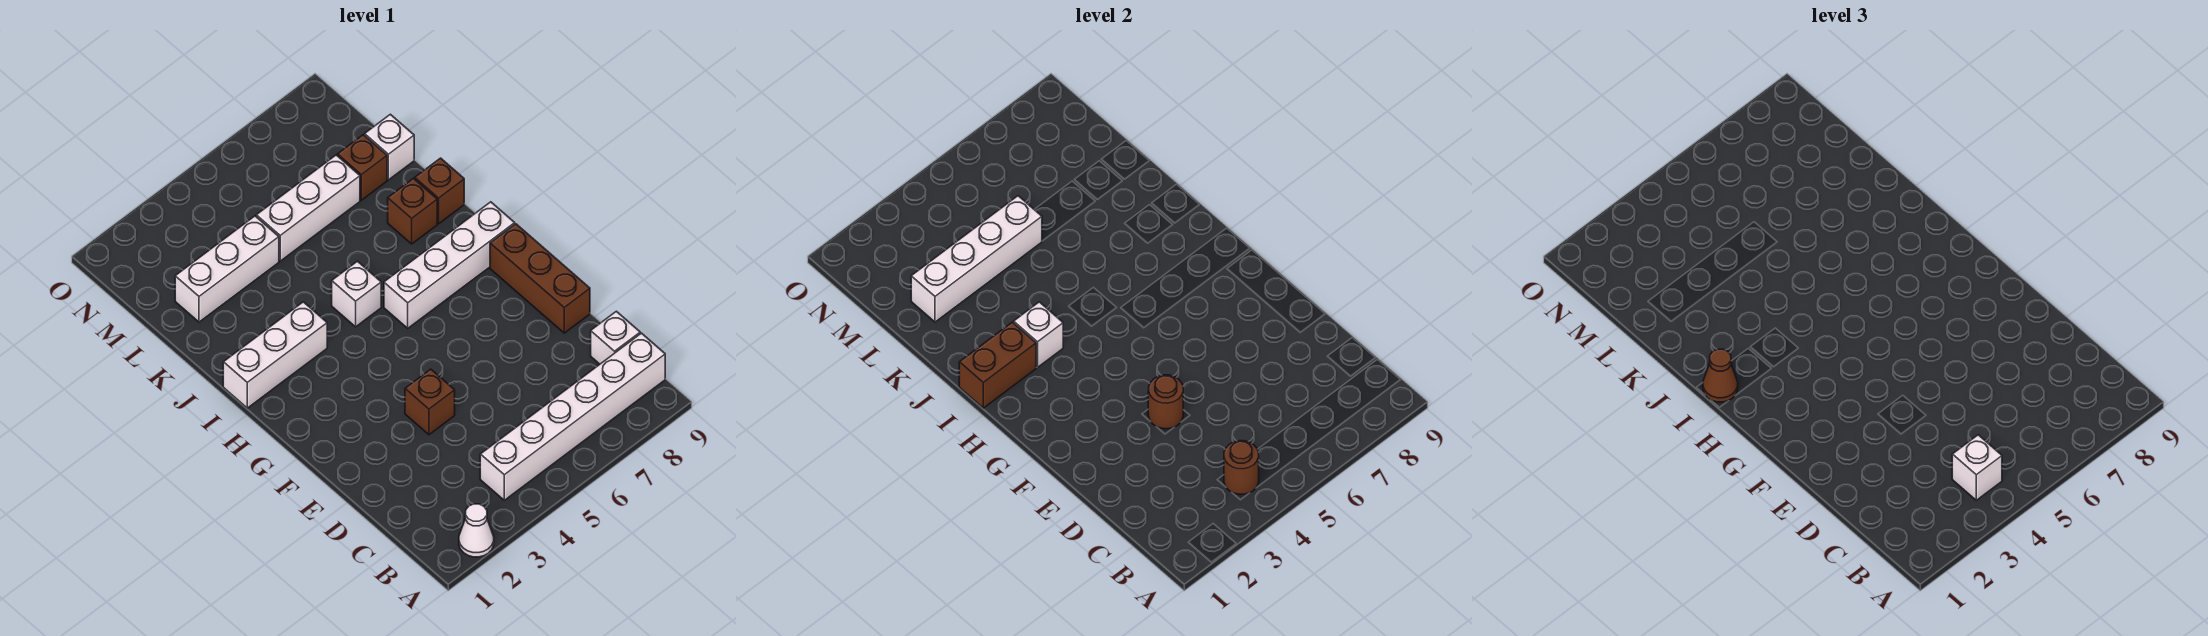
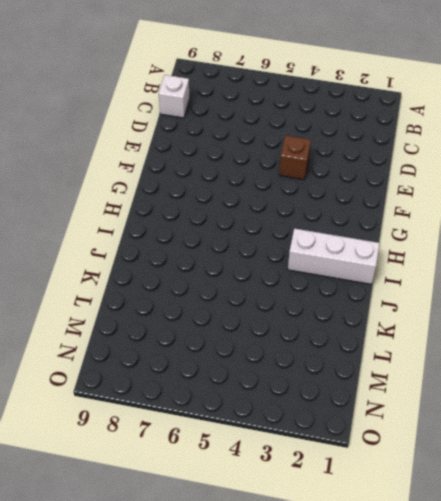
none -> white 1x1 cone [459,504,494,557]
none -> white 1x6 brick [480,333,665,500]
none -> brown 1x3 brick [490,224,590,333]

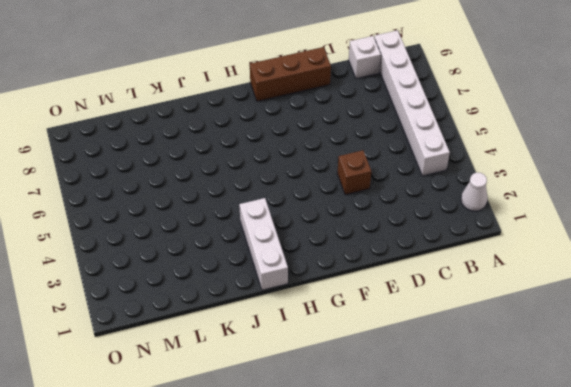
none -> white 1x4 brick [384,202,515,328]
none -> white 1x1 brick [332,261,381,327]
none -> brown 1x1 brick [388,179,437,244]

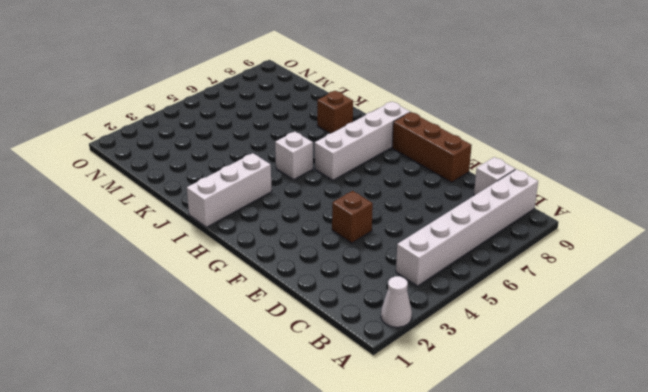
none -> brown 1x1 brick [415,158,464,224]
none -> white 1x3 brick [175,216,279,322]
none -> white 1x3 brick [256,155,360,261]

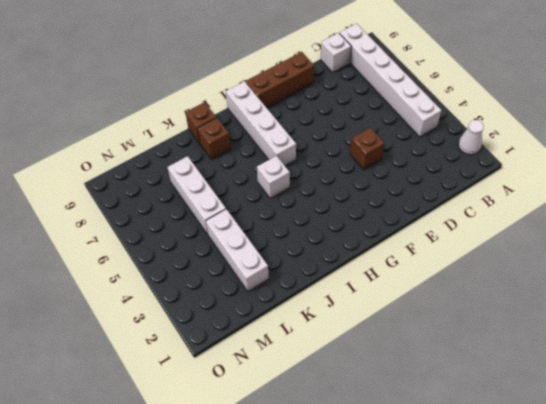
none -> white 1x3 brick [223,302,327,408]
none -> brown 1x1 brick [338,135,387,200]
none -> white 1x1 brick [365,114,414,180]

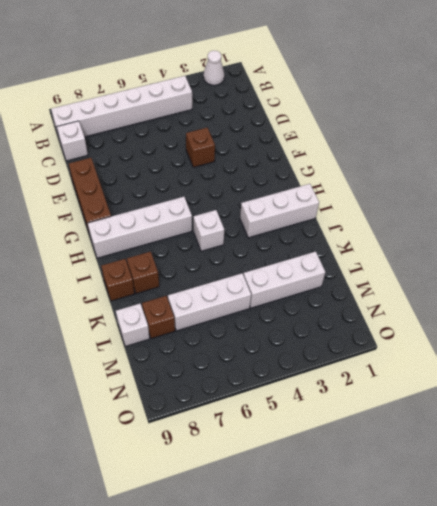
none -> brown 1x1 round brick [1224,441,1259,494]
none -> brown 1x1 round brick [1148,375,1183,429]
none -> brown 1x2 brick [959,322,1036,408]

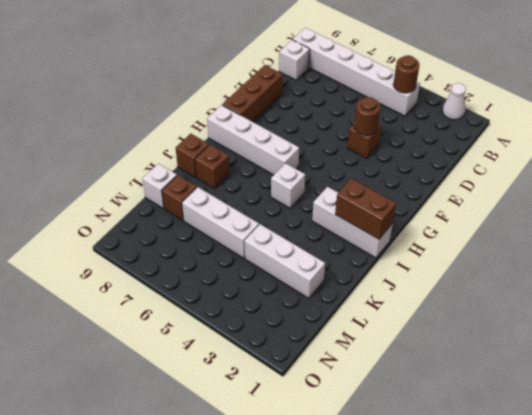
none -> white 1x1 brick [1014,302,1063,367]
none -> white 1x4 brick [911,196,1042,322]
none -> white 1x1 brick [1952,435,2002,500]

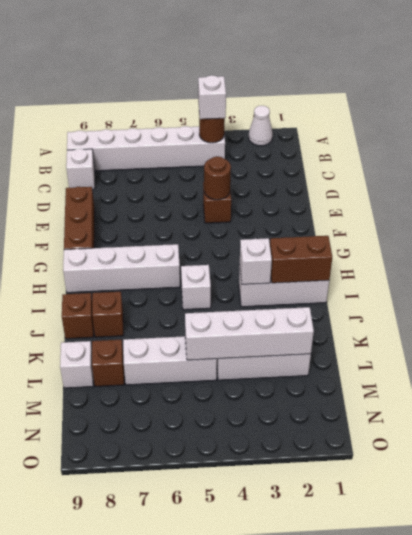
none -> brown 1x1 cone [1703,349,1738,402]

